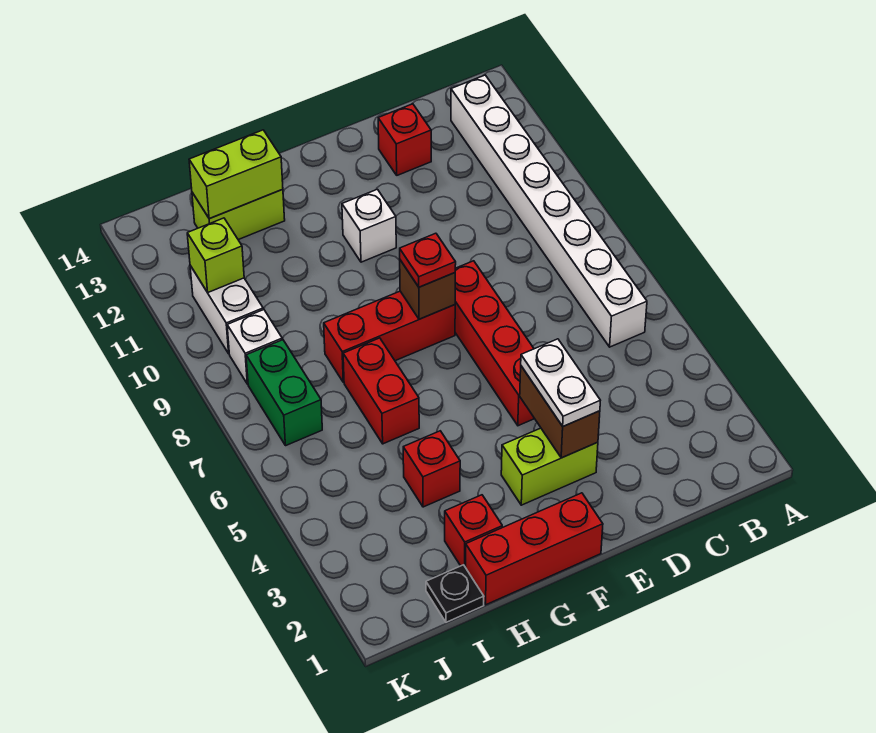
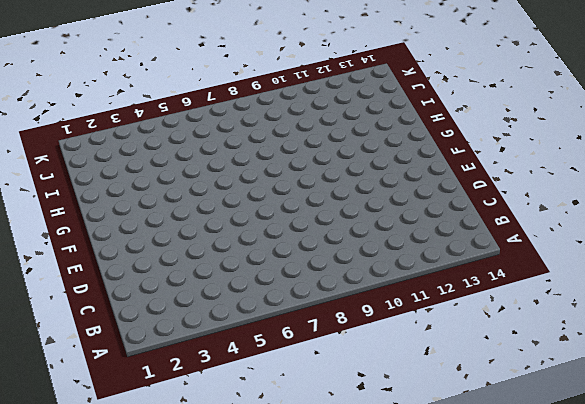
none -> white 1x8 brick [451,75,647,347]
none -> red 1x1 brick [378,104,431,175]
none -> lime 1x2 brick [501,428,598,505]

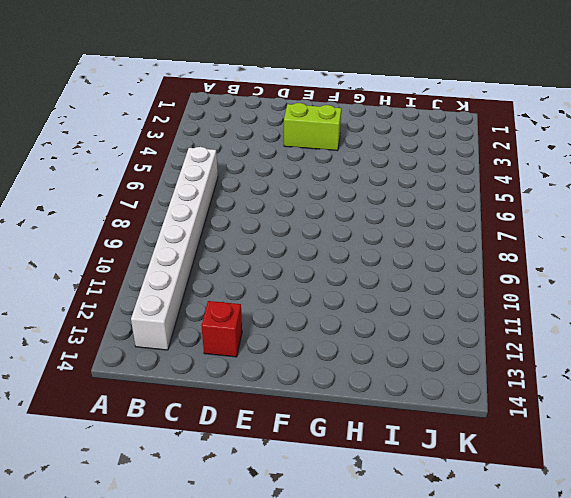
none -> red 1x4 brick [455,261,535,426]
none -> red 1x3 brick [466,493,603,605]
none -> red 1x3 brick [324,291,455,382]

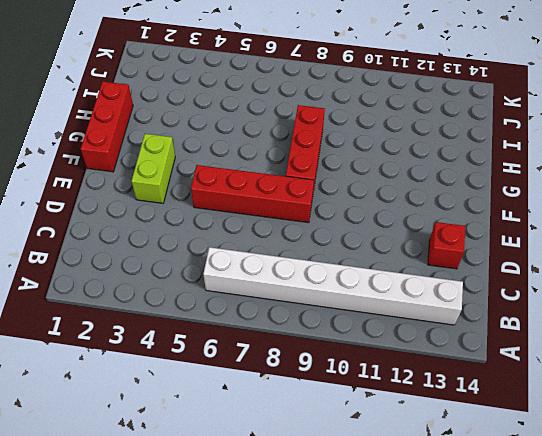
none -> white 1x1 brick [342,189,396,262]
none -> red 1x1 brick [445,495,502,567]
none -> red 1x1 brick [403,431,460,507]

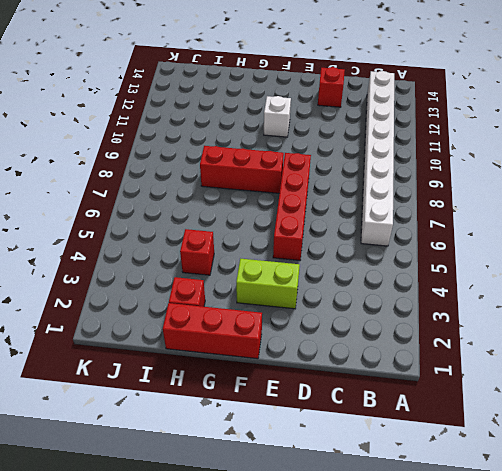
none -> red 1x2 brick [343,338,419,444]
none -> lime 1x2 brick [192,189,285,240]
none -> black 1x1 plate [426,565,484,622]

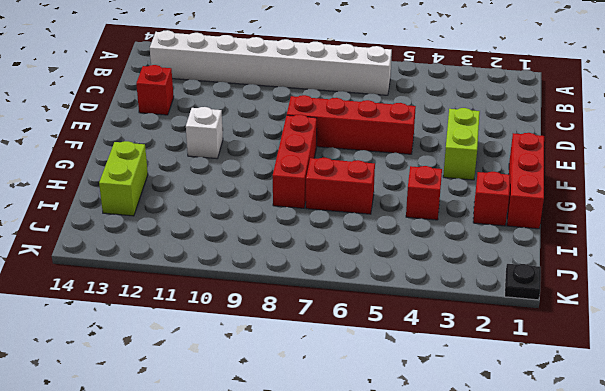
black 1x1 plate [505,264,541,300] -> black 1x1 plate moved to [426,565,484,622]
none -> green 1x2 brick [246,340,322,446]
none -> white 1x1 brick [227,309,282,384]
none -> white 1x2 brick [190,266,263,354]

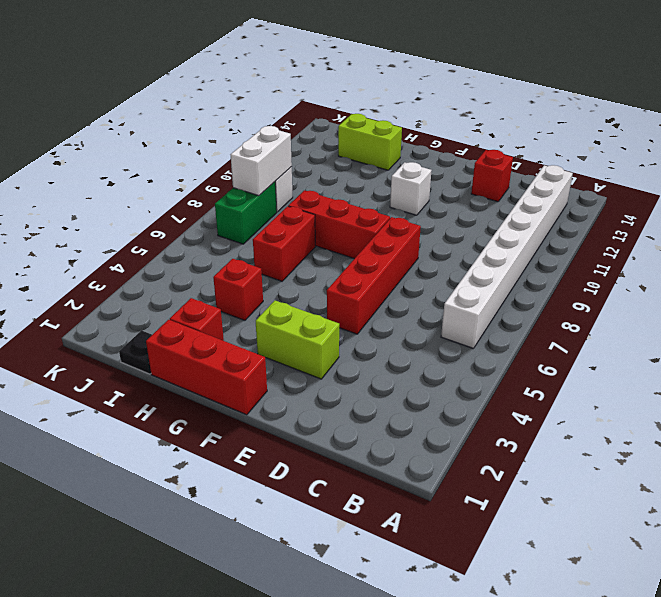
white 1x2 brick [230,126,292,196] -> white 1x2 brick moved to [190,266,263,354]
none -> brown 1x2 brick [520,366,600,458]
none -> brown 1x1 brick [400,260,455,319]
none -> lime 1x2 brick [189,130,283,219]

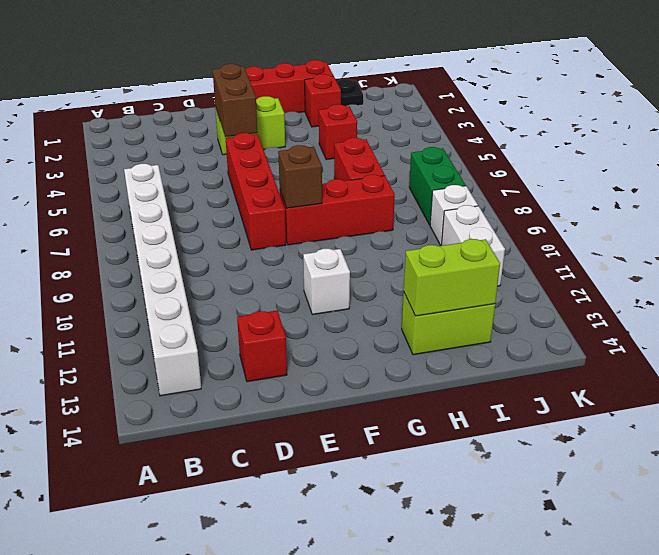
none -> lime 1x1 brick [187,218,244,292]
none -> white 1x2 plate [521,339,600,426]
none -> red 1x1 plate [400,233,456,287]

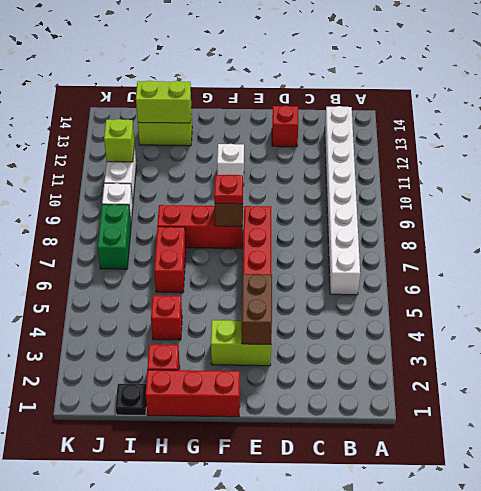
none -> white 1x2 plate [521,339,600,426]

